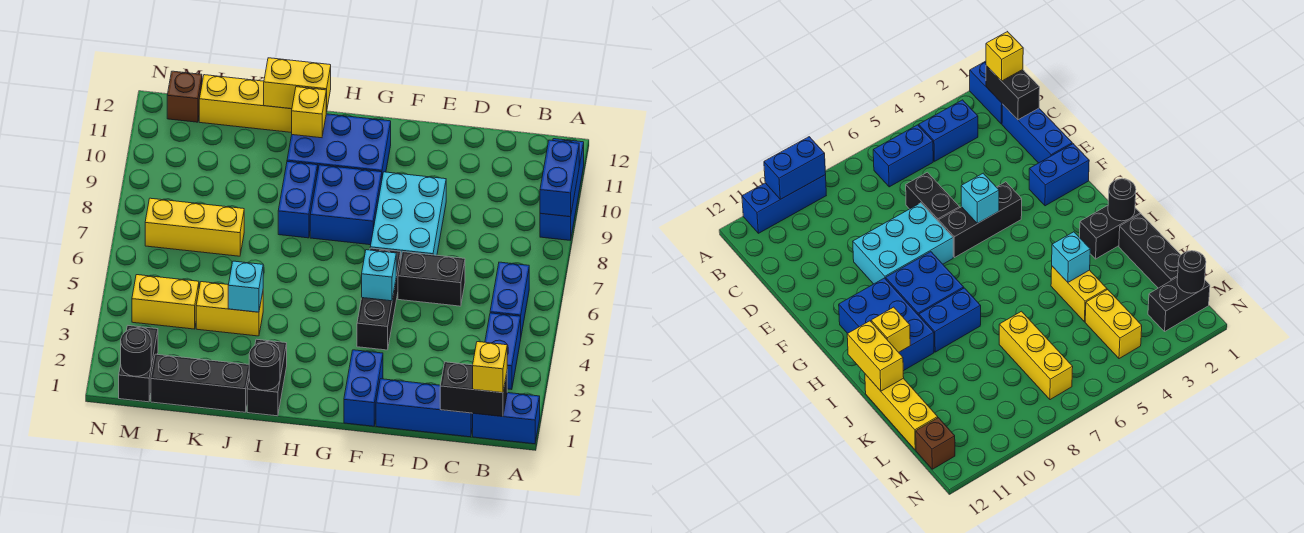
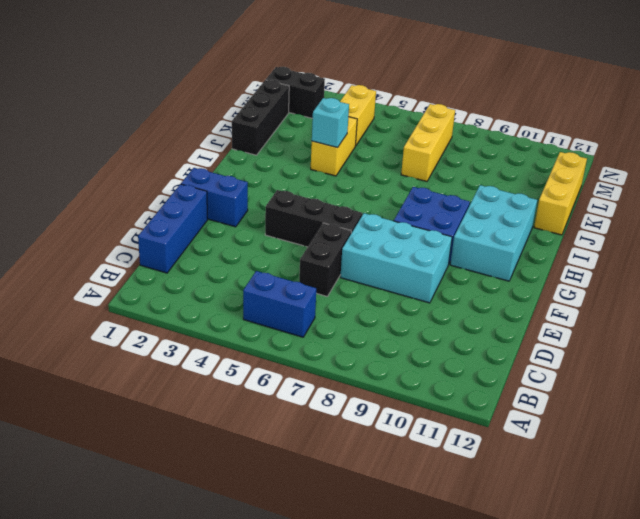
cyan 2x3 brick [450,185,537,281] -> blue 2x3 brick [287,114,391,177]
none -> blue 1x2 brick [473,393,540,444]
none -> blue 1x3 brick [540,139,584,240]
none -> blue 1x2 brick [485,313,521,390]

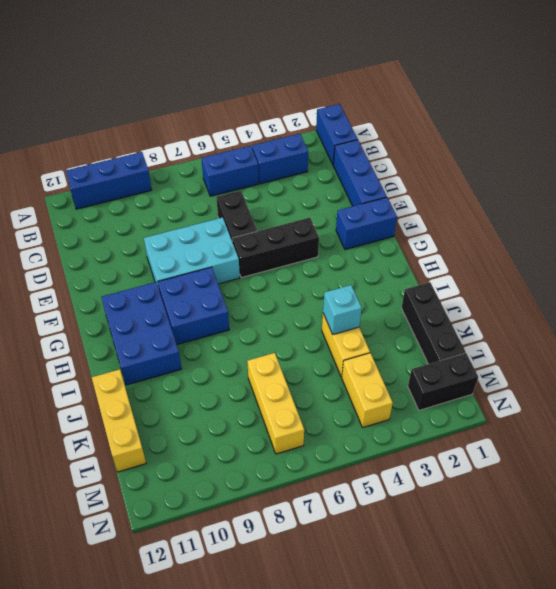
none -> black 1x2 brick [247,339,287,416]
none -> blue 1x2 brick [278,161,318,238]
none -> brown 1x1 brick [167,71,202,122]

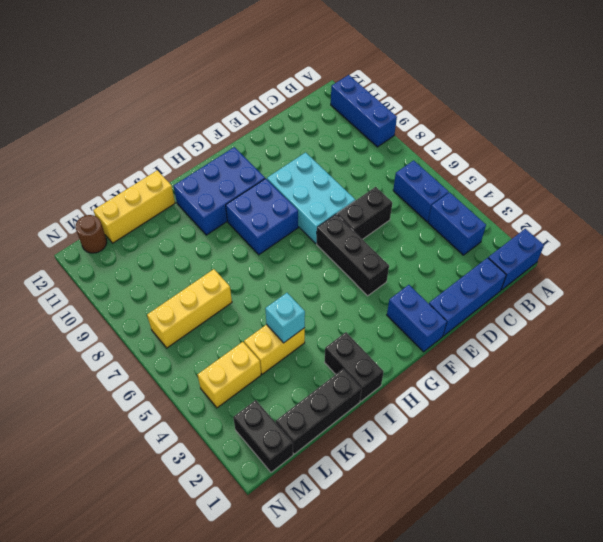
brown 1x1 round brick [76,215,107,253] -> brown 1x1 brick [167,71,202,122]
none -> blue 1x2 brick [278,161,318,238]
none -> blue 1x2 brick [540,140,579,217]
none -> black 1x2 brick [440,362,507,417]

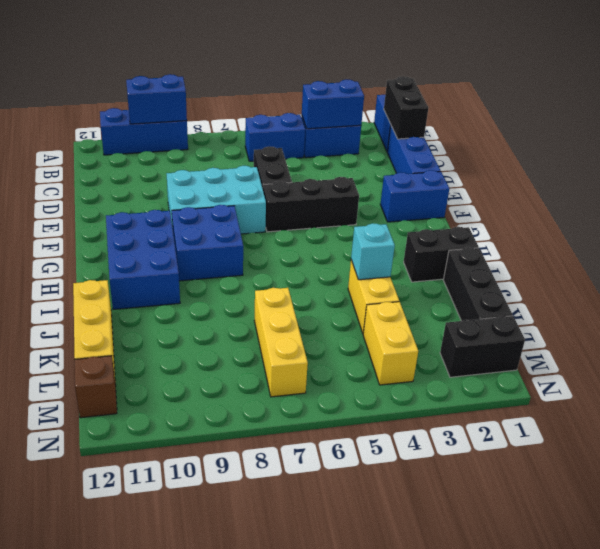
blue 1x2 brick [302,79,364,129] -> blue 1x2 brick moved to [278,161,318,238]
none -> cyan 1x1 brick [362,250,396,301]
none -> black 1x1 round brick [249,343,280,390]
none -> yellow 1x1 brick [292,87,326,138]

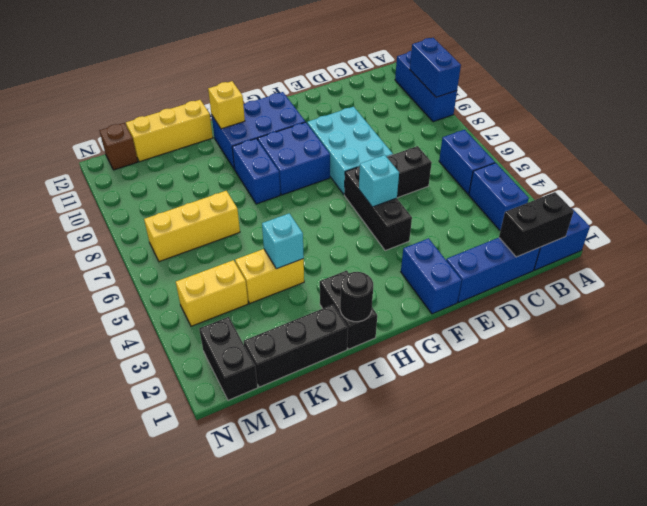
none -> yellow 1x2 brick [264,58,331,112]
none -> black 1x1 round brick [121,329,151,376]
none -> yellow 1x1 brick [473,342,507,393]

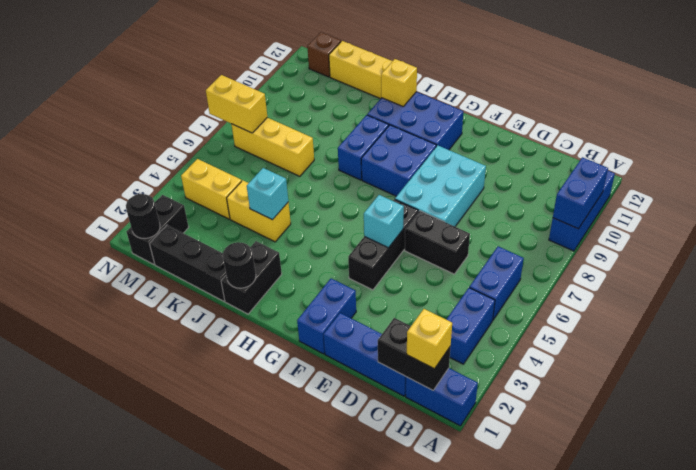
yellow 1x2 brick [206,75,267,133] -> yellow 1x2 brick moved to [264,58,331,112]

